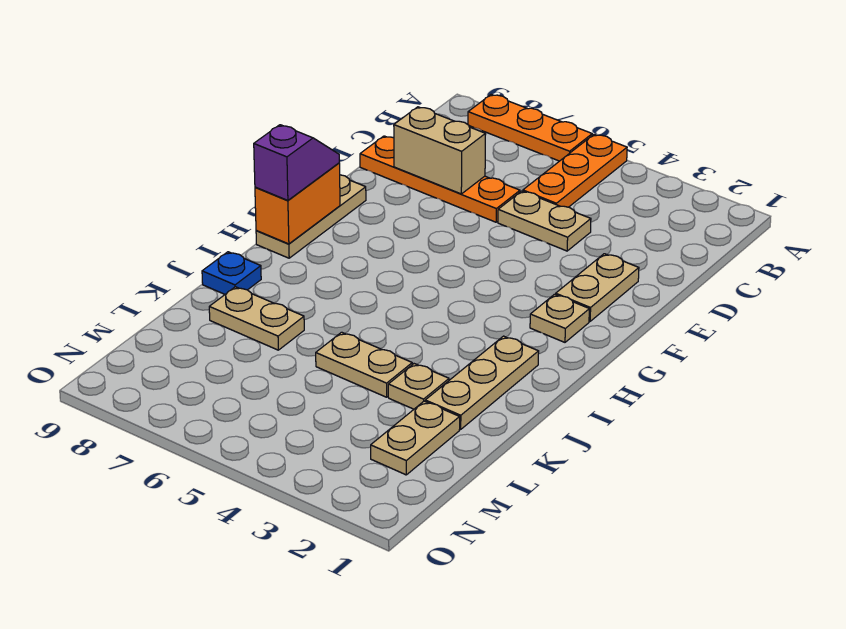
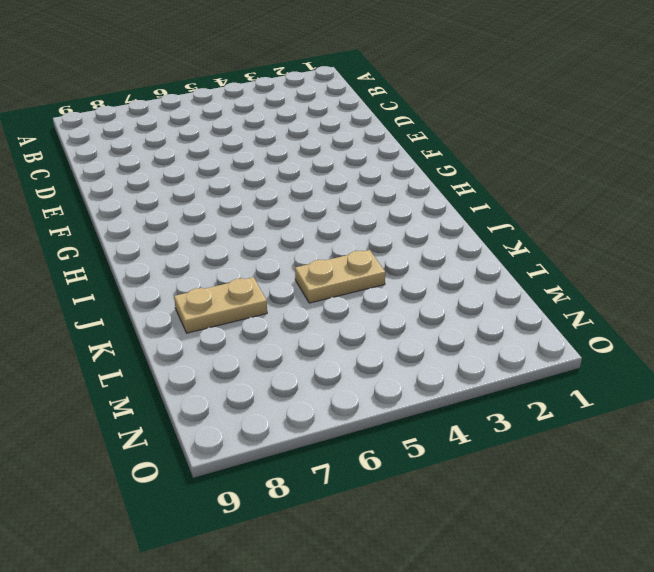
none -> orange 1x3 plate [523,134,627,207]
none -> orange 1x3 plate [468,95,592,161]
none -> tan 1x2 plate [498,191,591,251]

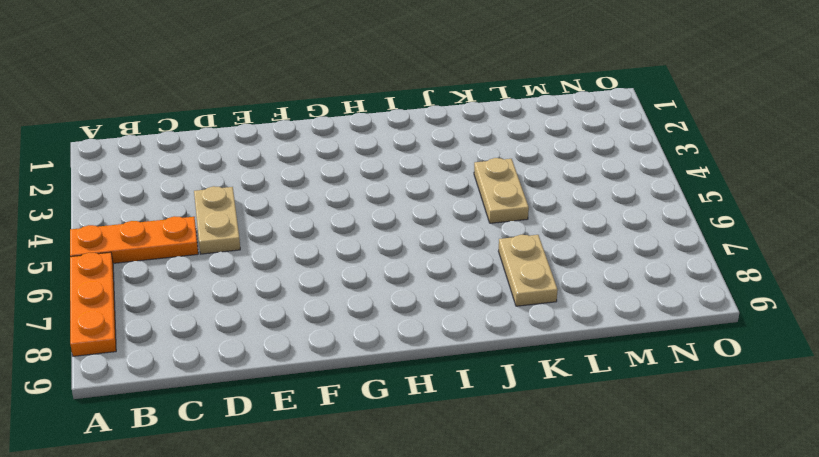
none -> orange 1x4 plate [360,136,520,222]
none -> tan 1x2 plate [556,254,639,321]
none -> tan 1x3 plate [256,175,366,258]

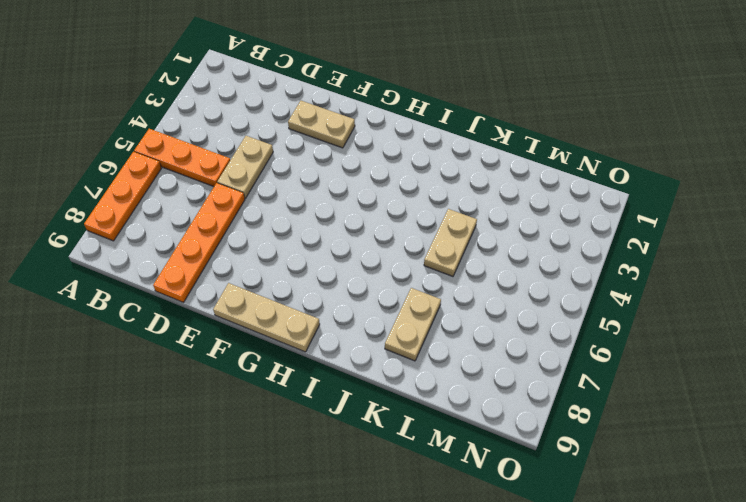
none -> tan 1x1 plate [530,294,589,342]
none -> tan 1x3 plate [425,336,539,429]
none -> blue 1x1 plate [202,252,261,294]

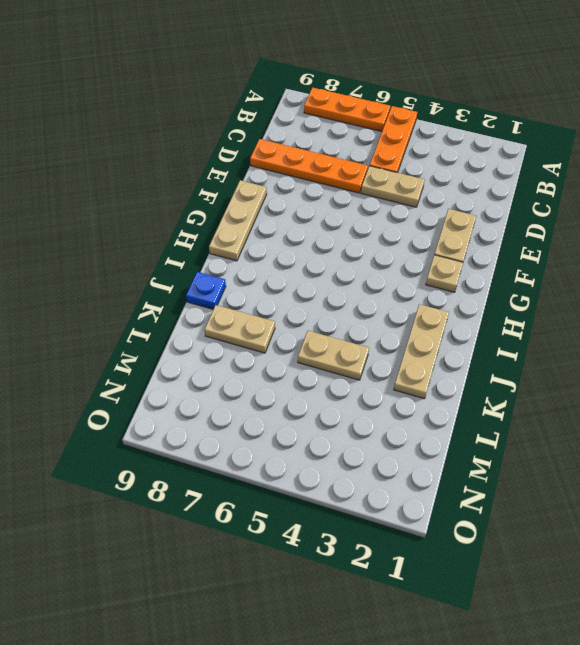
none -> tan 1x1 plate [388,364,449,409]
none -> tan 1x2 plate [371,401,460,475]
none -> tan 1x2 brick [394,107,486,194]

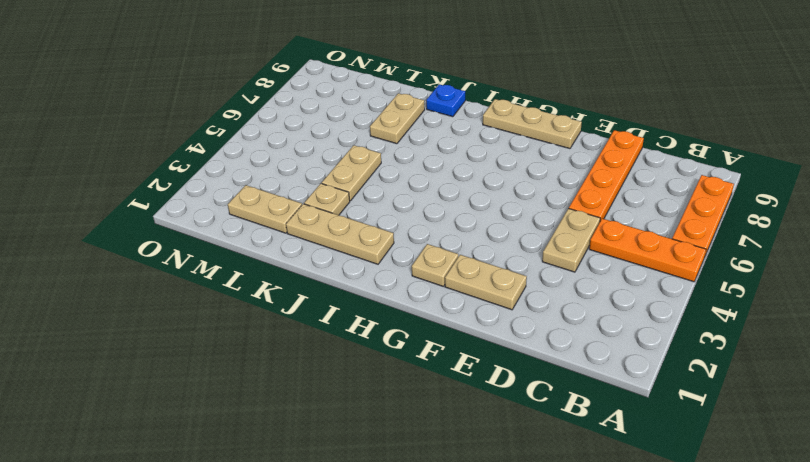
none -> tan 1x2 brick [394,107,486,194]
none -> orange 1x2 brick [255,163,340,244]
none -> purple 1x2 slope [254,125,339,200]

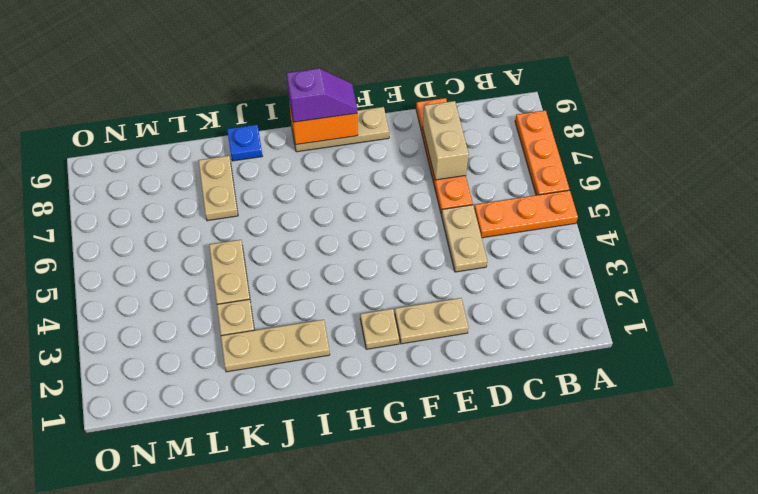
none -> tan 1x2 plate [371,401,460,475]

